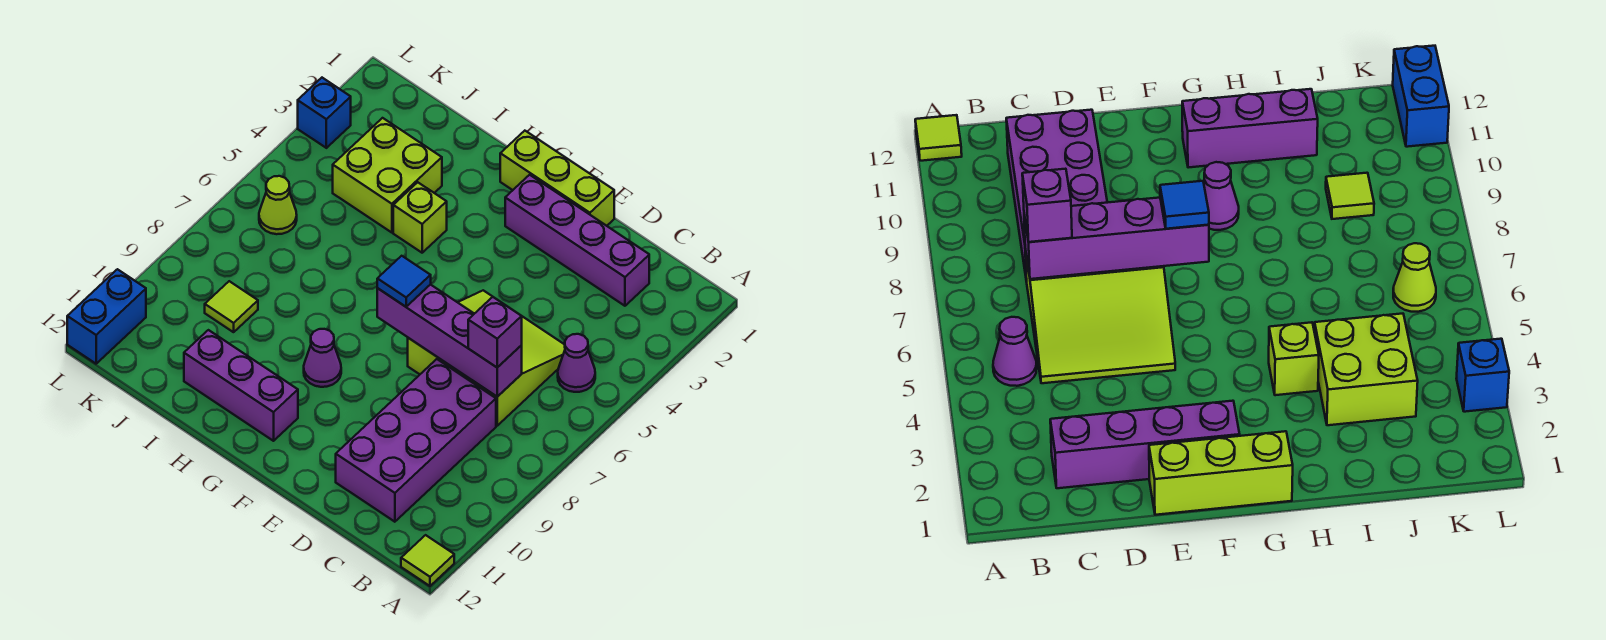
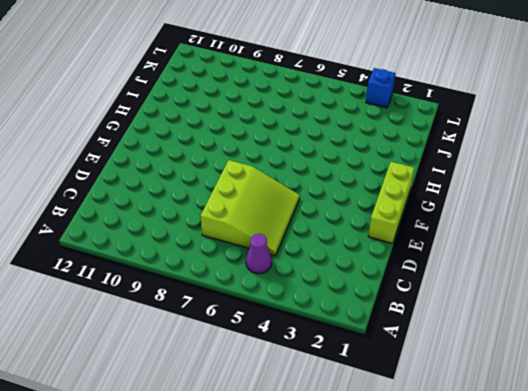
none -> lime 1x1 tile [401,535,454,586]
none -> purple 1x4 brick [505,175,649,306]
none -> purple 2x4 brick [336,359,496,522]

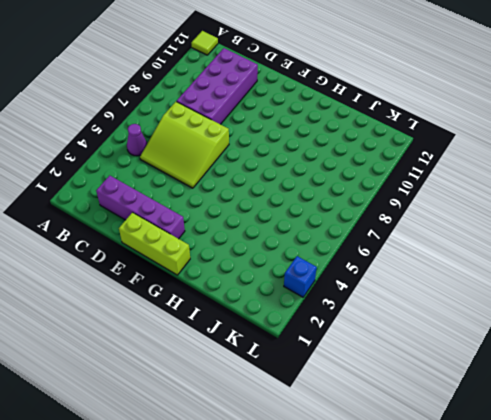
none -> purple 1x1 cone [304,329,341,387]
none -> purple 1x3 brick [184,330,298,441]
none -> lime 1x1 brick [393,182,447,253]

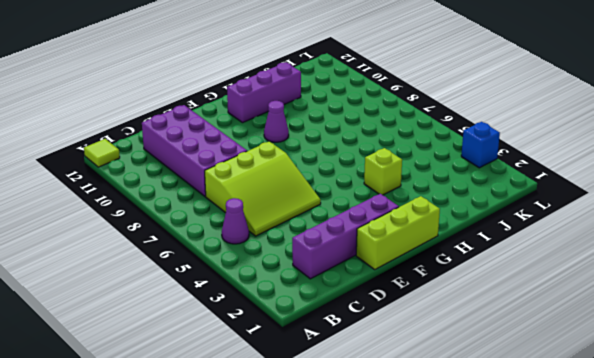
none -> lime 2x2 brick [333,118,442,233]
none -> lime 1x1 tile [205,281,258,332]
none -> lime 1x1 cone [259,176,297,234]

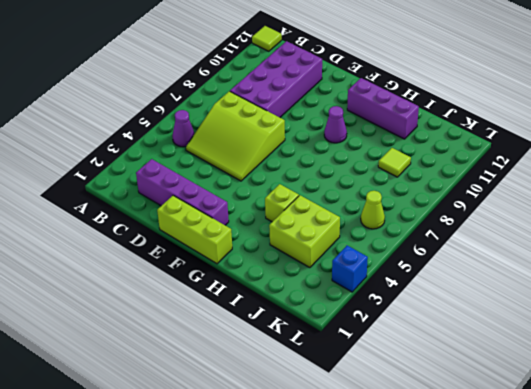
none -> blue 1x2 brick [67,269,146,364]
none -> purple 1x4 brick [377,284,522,397]
none -> purple 1x1 brick [468,297,522,367]

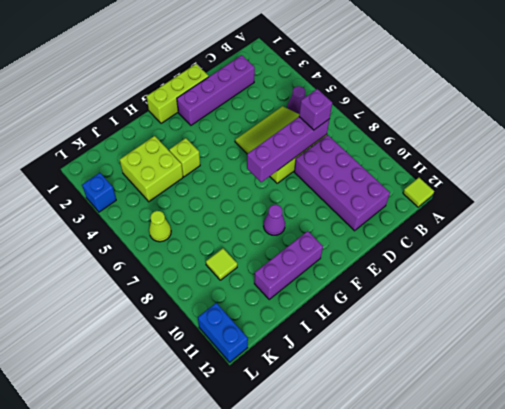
none -> blue 1x1 tile [377,256,431,307]

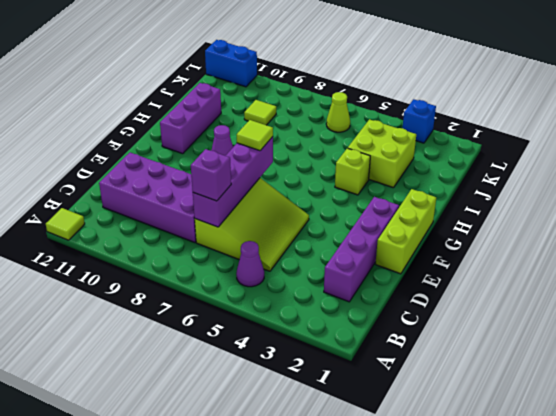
lime 1x1 tile [237,120,273,151] -> blue 1x1 tile [377,256,431,307]

